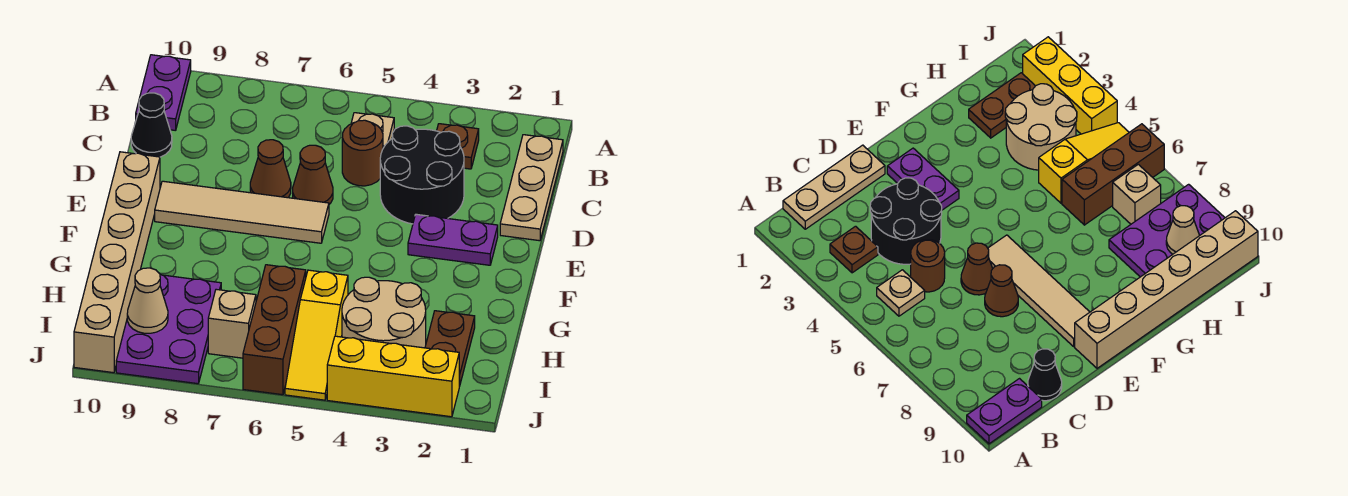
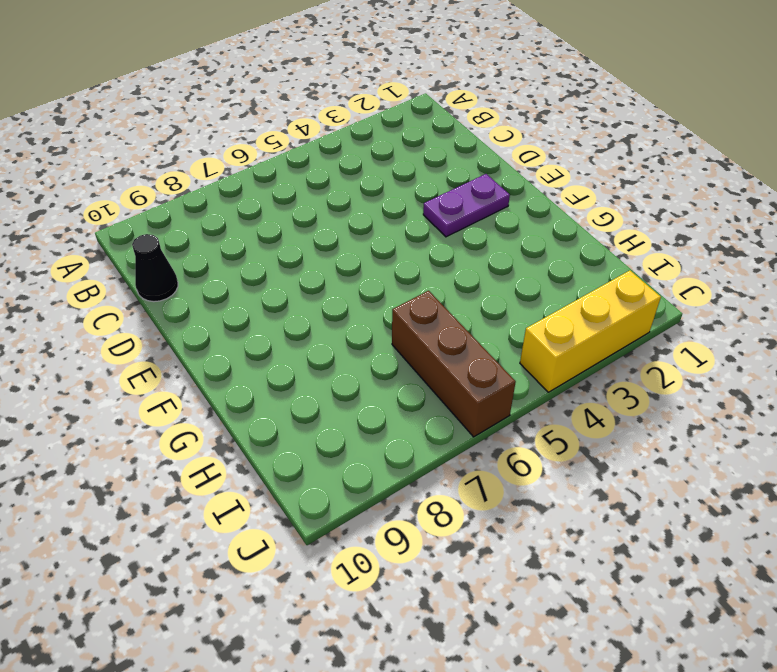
none -> purple 1x2 plate [136,55,191,131]
none -> tan 1x3 plate [500,135,563,241]
none -> brown 1x1 plate [437,124,479,169]

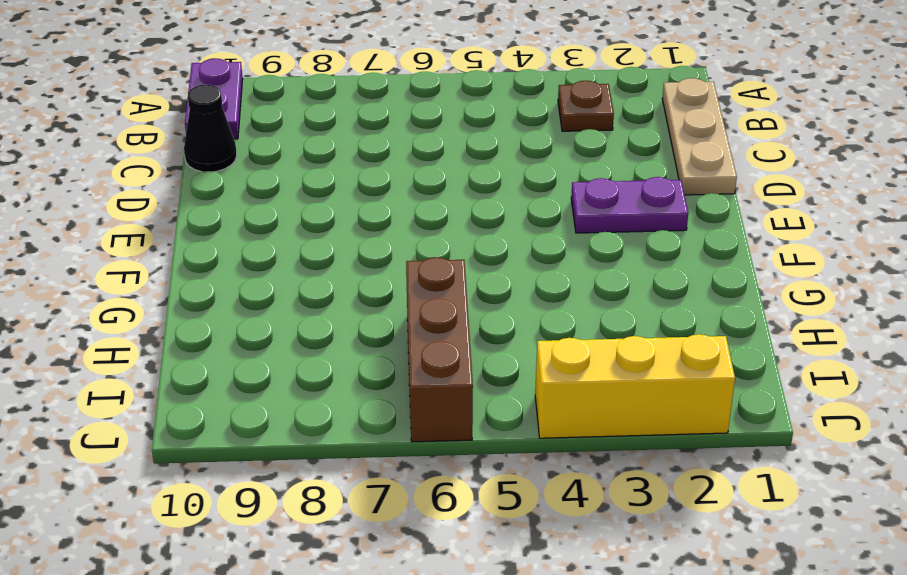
none -> tan 1x1 plate [351,113,394,148]
none -> black 2x2 round brick [380,126,464,224]
none -> brown 1x1 round brick [342,120,383,186]

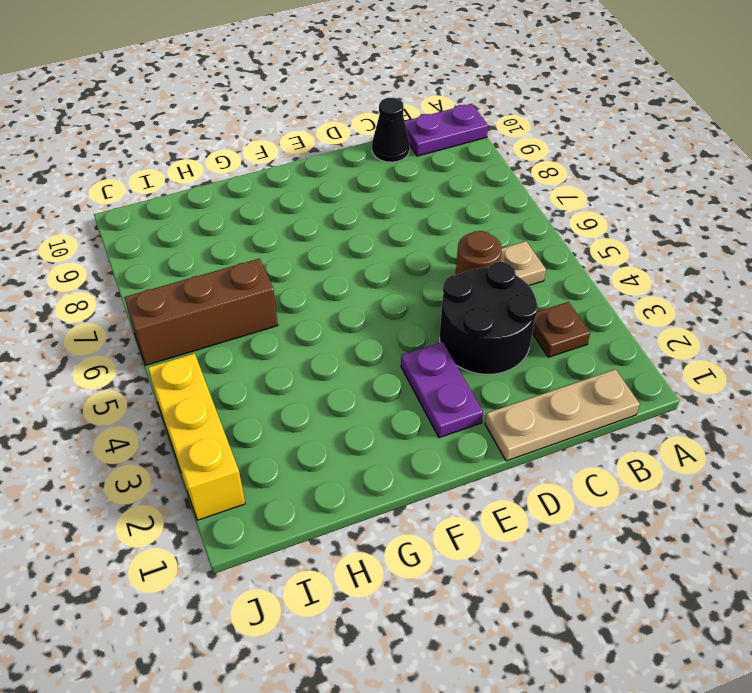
none -> brown 1x1 cone [293,145,333,204]
none -> brown 1x1 cone [250,140,291,198]
none -> tan 1x4 tile [155,181,329,243]

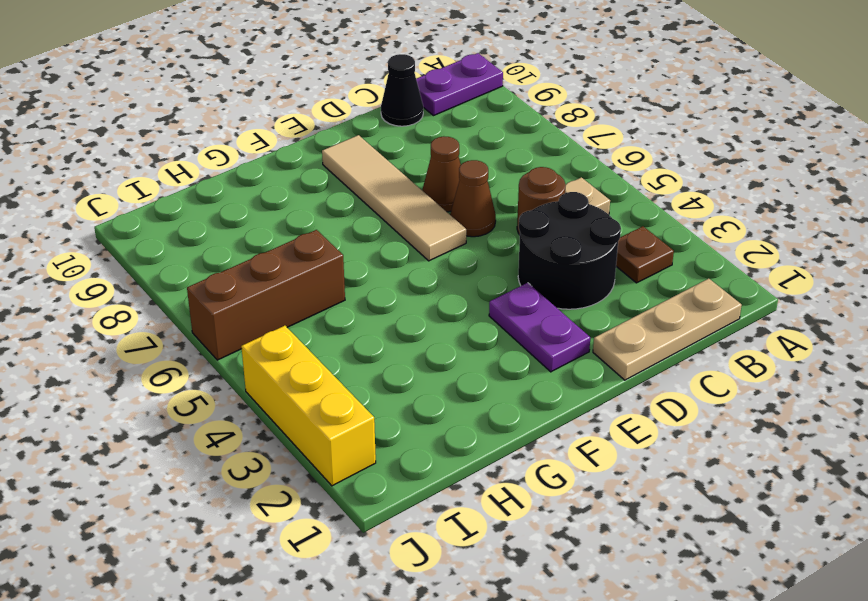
none -> tan 1x6 brick [74,152,160,373]
none -> brown 1x2 plate [425,311,475,386]
none -> tan 2x2 round brick [342,277,426,348]

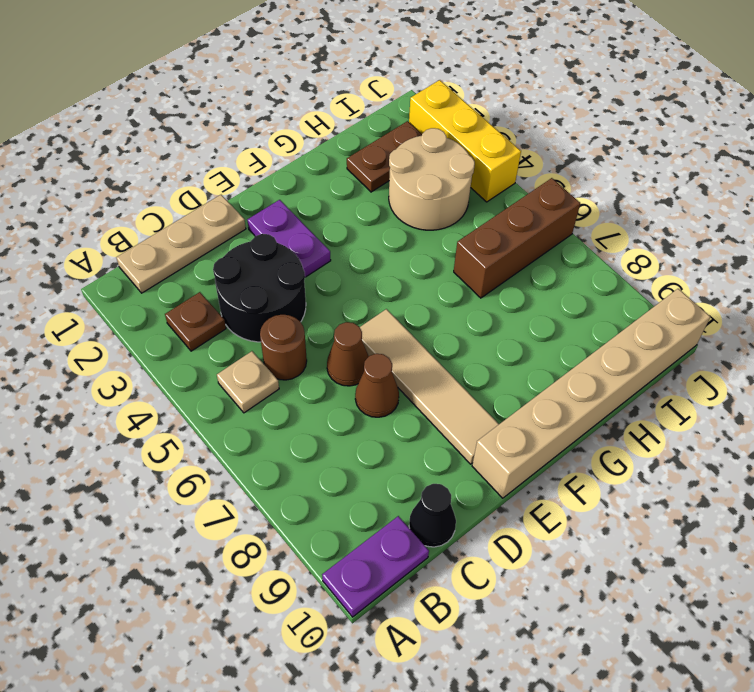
none -> yellow 1x3 slope [285,270,348,400]
none -> purple 2x3 plate [116,275,221,384]
none -> tan 1x1 brick [208,289,256,358]

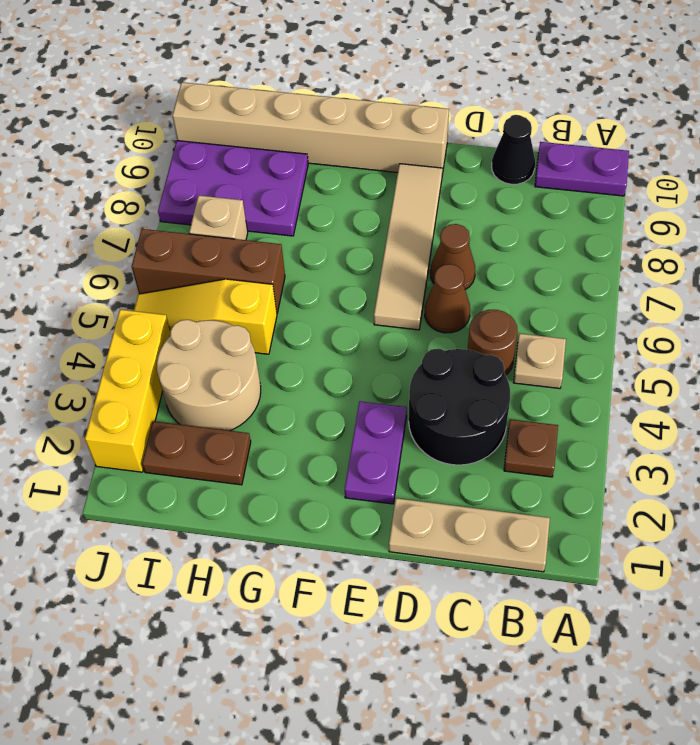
none -> tan 1x1 cone [127,268,168,333]

